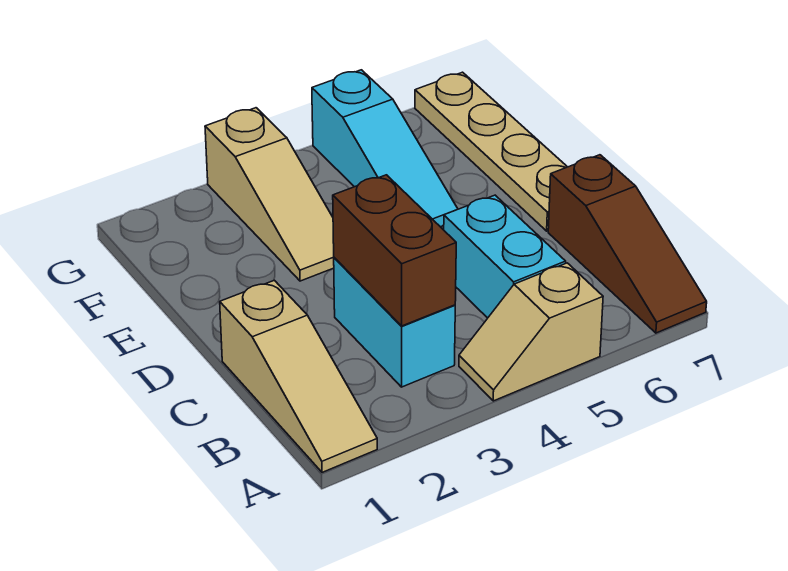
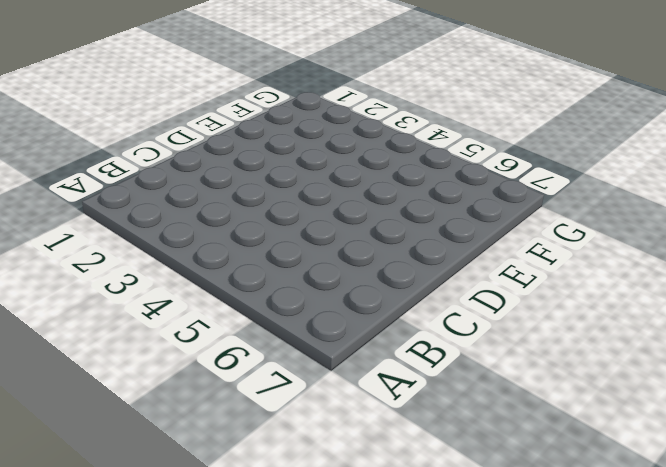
none -> tan 1x3 slope [220,280,377,472]
none -> tan 1x2 slope [459,263,603,401]

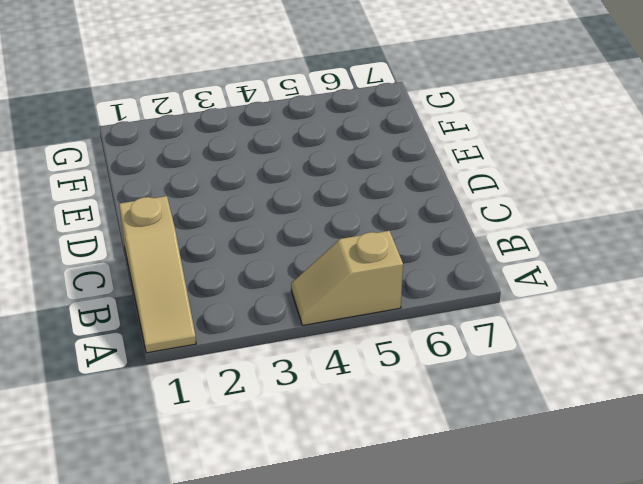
none -> brown 1x3 slope [548,155,707,333]
none -> cyan 1x2 brick [334,258,455,387]

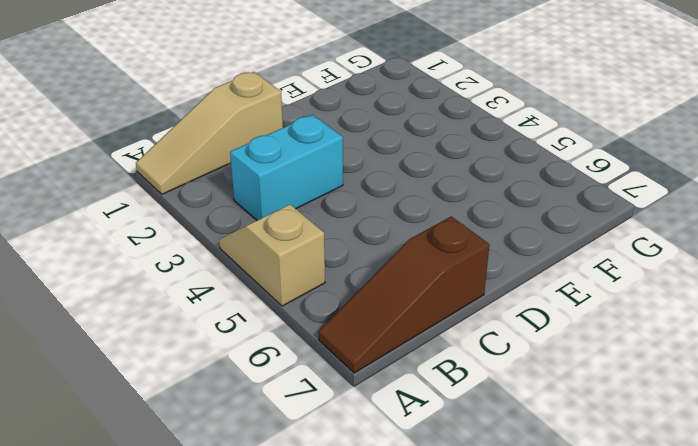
none -> cyan 1x2 brick [444,195,566,318]
none -> tan 1x4 plate [415,72,567,231]

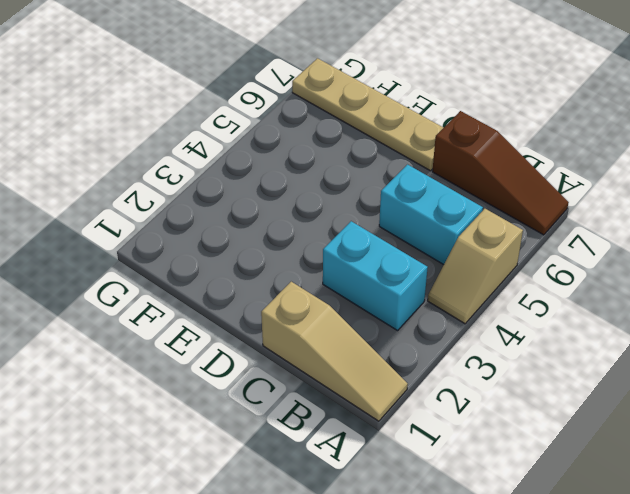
none -> tan 1x3 slope [205,108,334,281]
none -> cyan 1x3 slope [312,70,458,227]

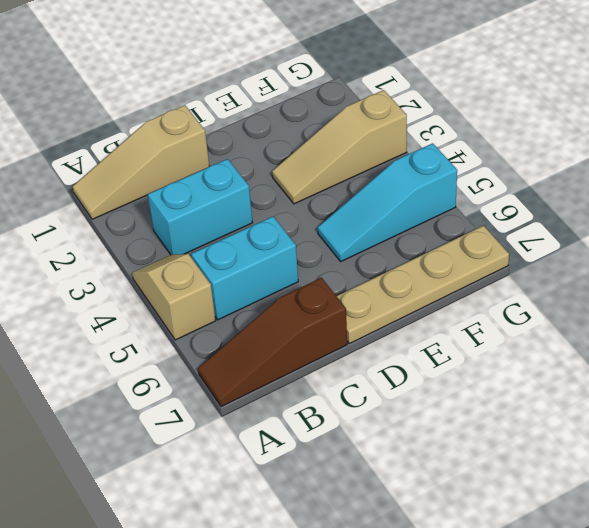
none -> brown 1x2 brick [333,175,456,326]

